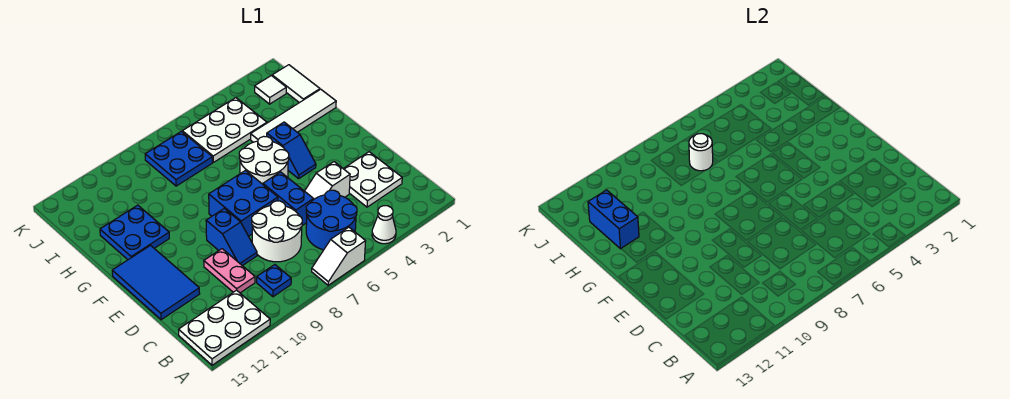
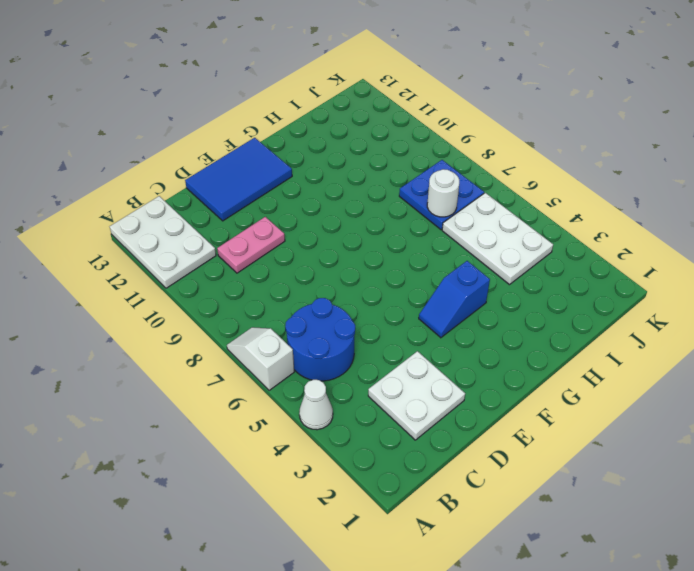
none -> blue 1x1 plate [257,265,291,297]
none -> white 2x2 round brick [252,201,302,262]
none -> white 1x2 slope [305,162,350,199]

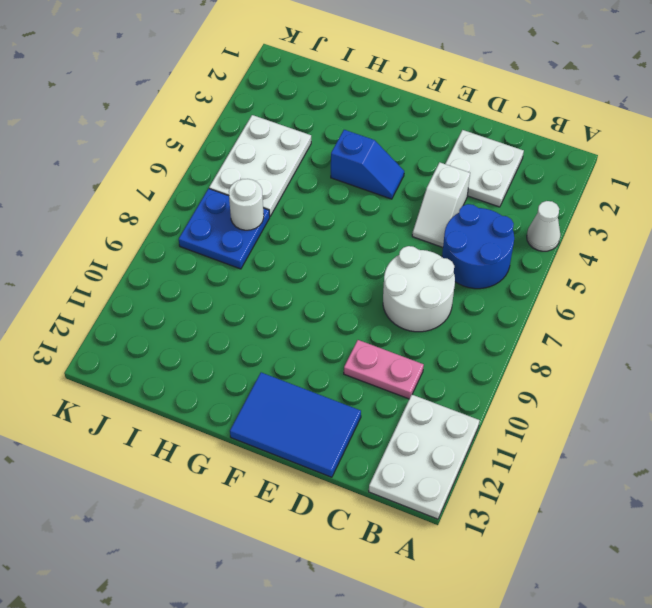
none -> white 1x2 slope [312,227,366,285]
none -> blue 1x1 plate [257,265,291,297]
none -> blue 1x2 brick [263,172,314,226]

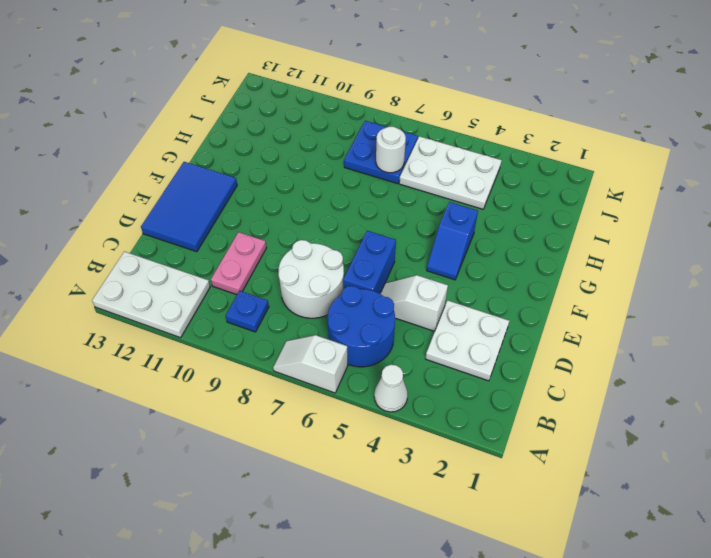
none -> blue 1x2 slope [206,208,257,266]
none -> blue 2x2 brick [209,171,278,236]
none -> white 2x2 round brick [239,136,289,184]

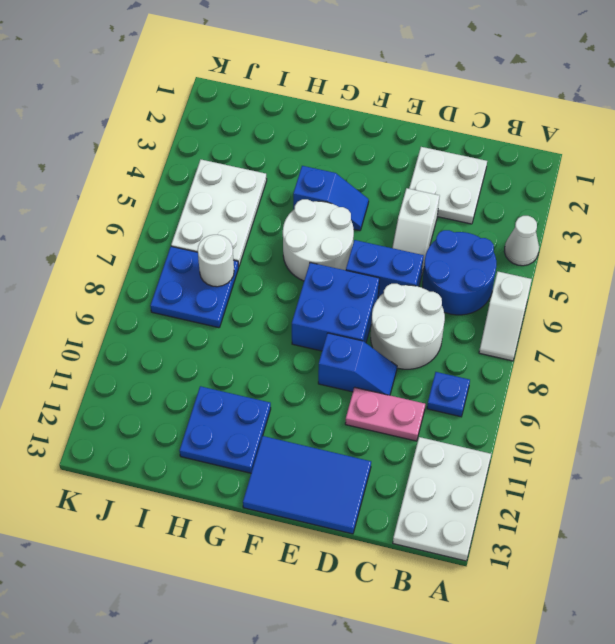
none -> white 1x4 tile [251,89,336,142]
none -> white 1x2 tile [272,65,320,103]
none -> white 1x1 tile [255,76,286,104]

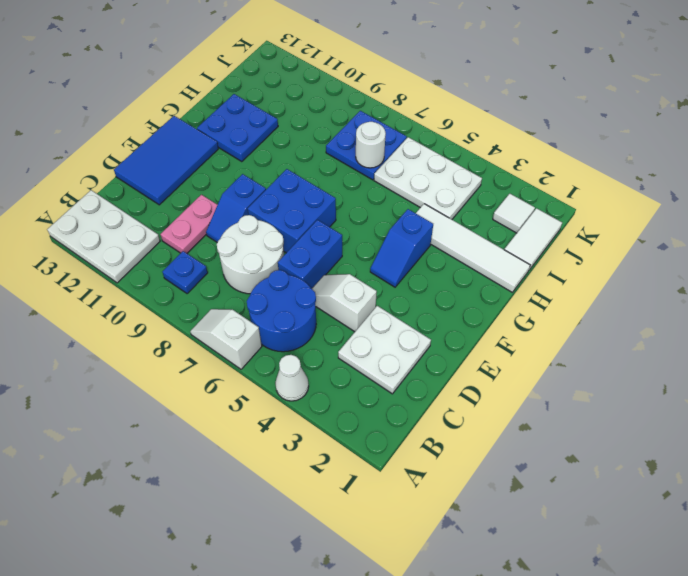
none -> white 2x2 round brick [239,136,289,184]
none -> blue 1x2 brick [588,190,639,249]

